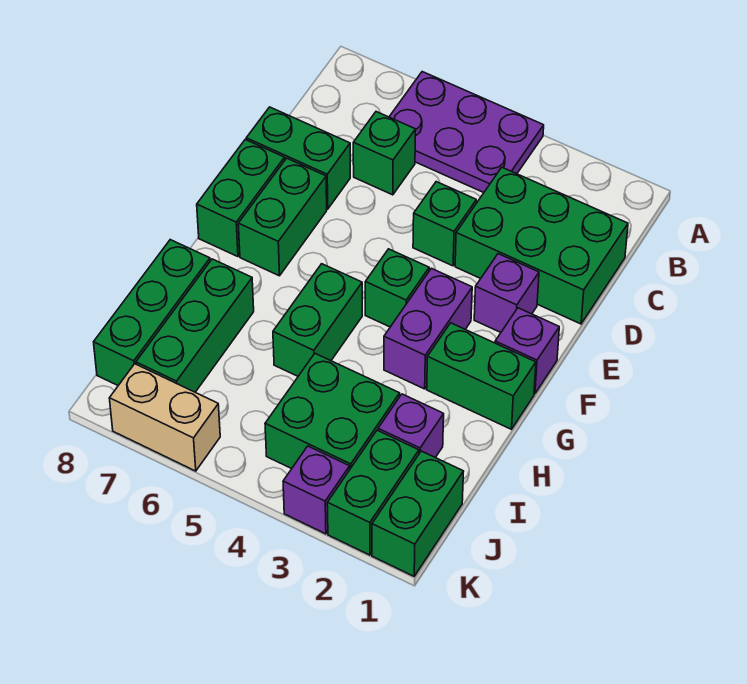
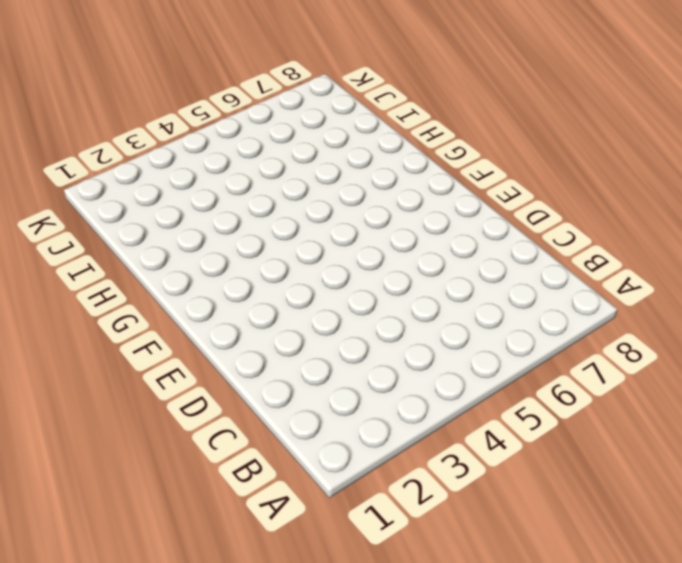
none -> purple 2x3 plate [389,72,544,193]
none -> green 2x3 brick [455,168,628,324]
none -> green 1x1 brick [353,112,416,195]

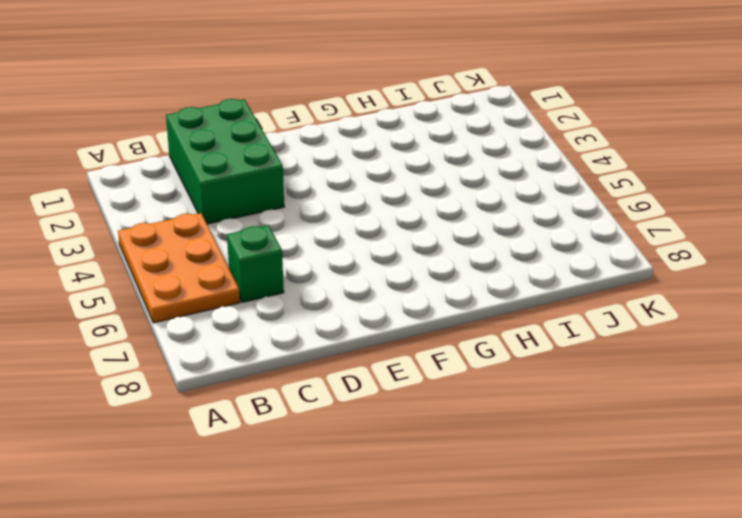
orange 2x3 plate [118,213,240,323] -> purple 2x3 plate [389,72,544,193]
none -> green 1x1 brick [413,182,476,266]
none -> green 1x2 brick [246,107,350,209]
none -> purple 1x1 brick [474,254,539,332]

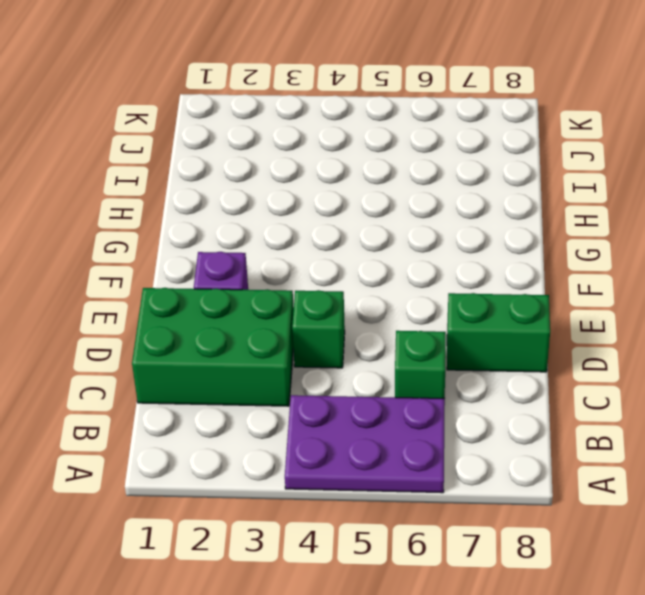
none -> green 1x2 brick [238,158,327,276]
none -> green 1x2 brick [197,140,285,257]
none -> purple 1x1 brick [495,308,559,394]

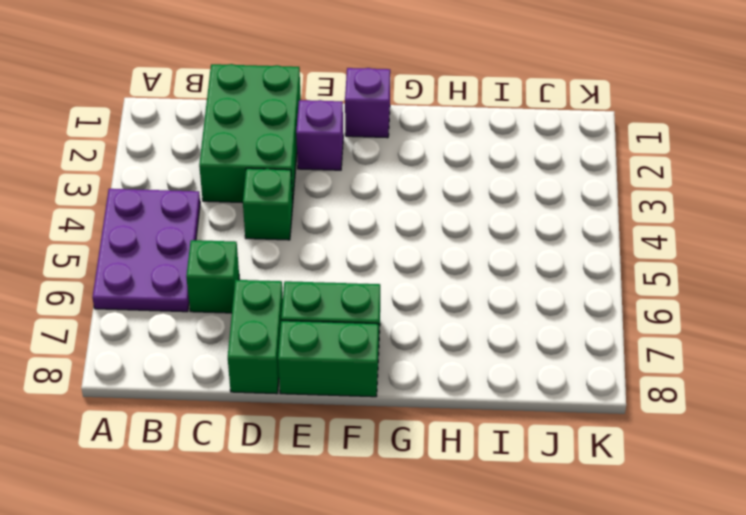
none -> purple 1x2 brick [384,268,472,389]
none -> green 1x1 brick [365,249,429,327]
none -> green 1x2 brick [427,323,536,429]

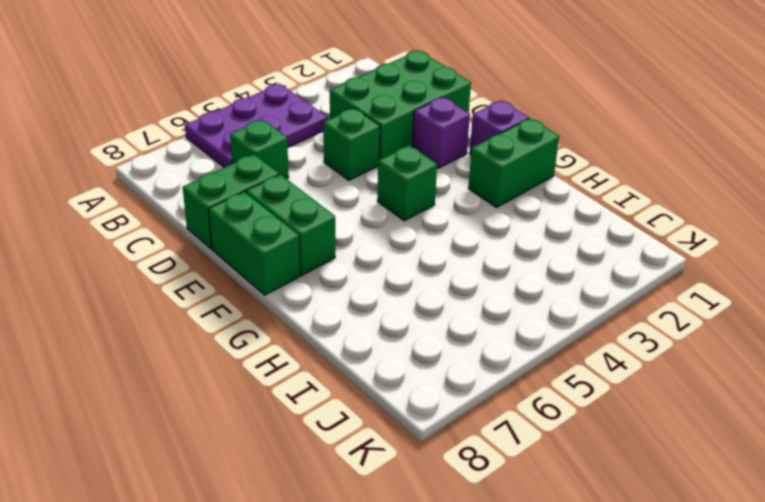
none -> purple 1x2 brick [384,268,472,389]
none -> green 1x2 brick [273,264,362,376]
none -> green 1x3 brick [136,259,254,392]

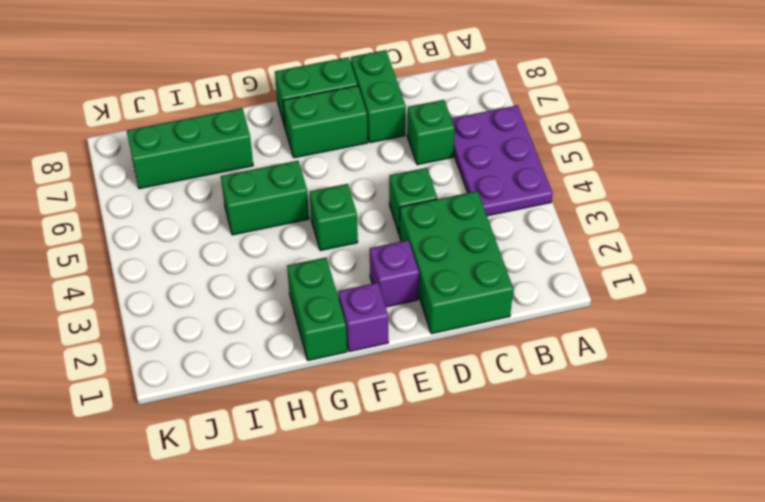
none -> purple 1x2 brick [384,268,472,389]
none -> green 1x3 brick [94,240,210,385]
none -> purple 1x1 brick [378,394,444,458]

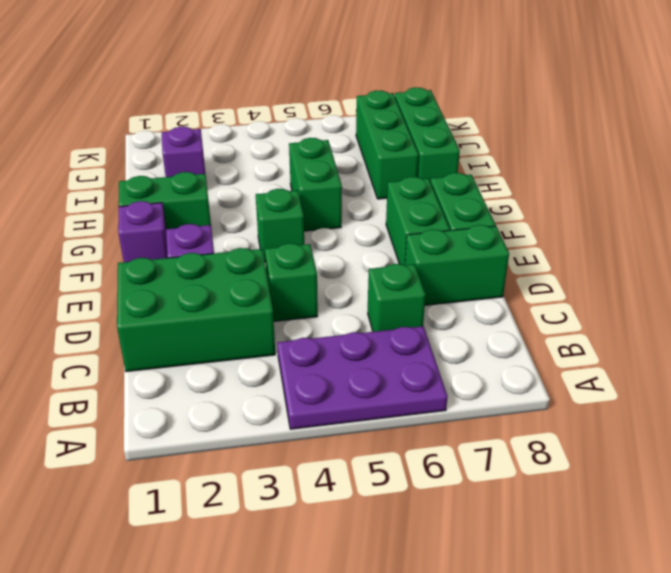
none -> purple 1x2 brick [384,268,472,389]
none -> green 2x2 brick [265,354,400,469]
none -> green 1x2 brick [372,451,464,576]

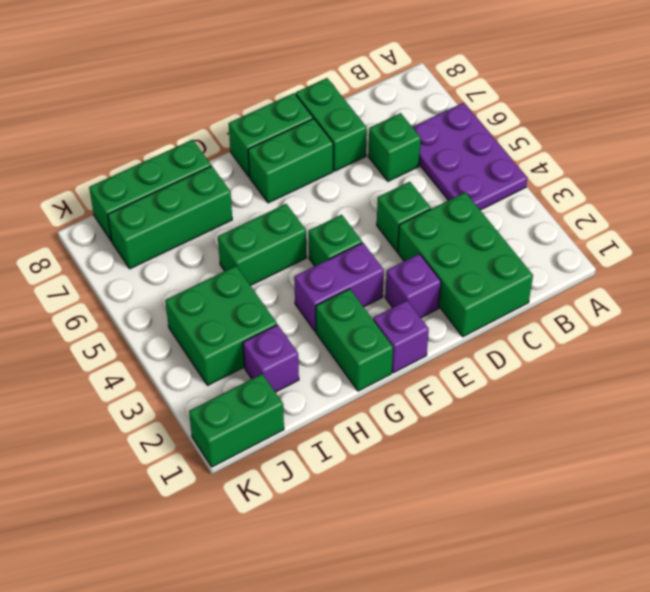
none -> green 1x2 brick [327,430,419,555]
none -> purple 1x1 brick [283,446,350,534]
none -> tan 1x2 brick [109,364,220,471]

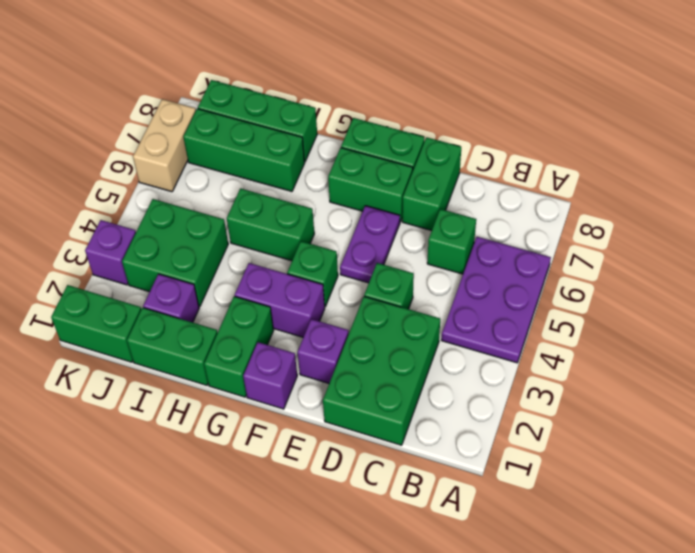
purple 1x2 plate [340,206,400,283] -> none
green 1x2 brick [127,308,217,385] -> green 1x2 brick moved to [327,430,419,555]

